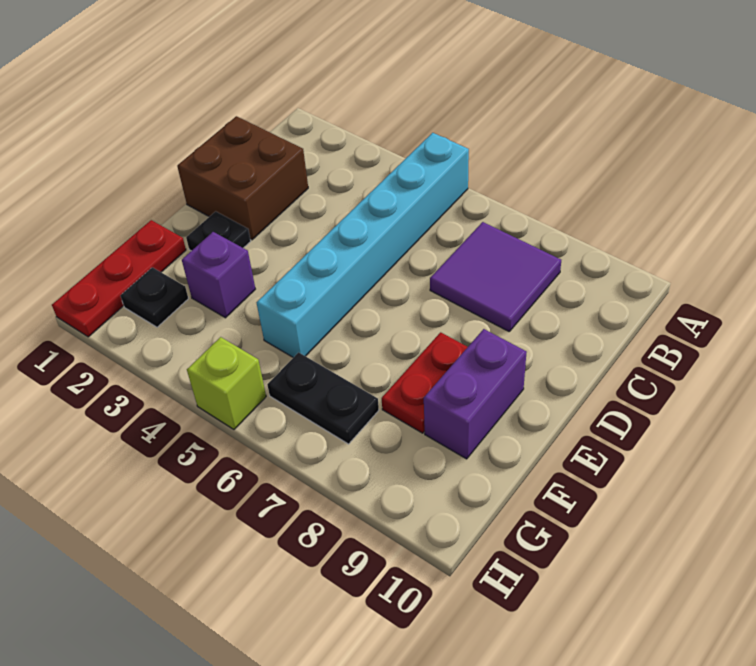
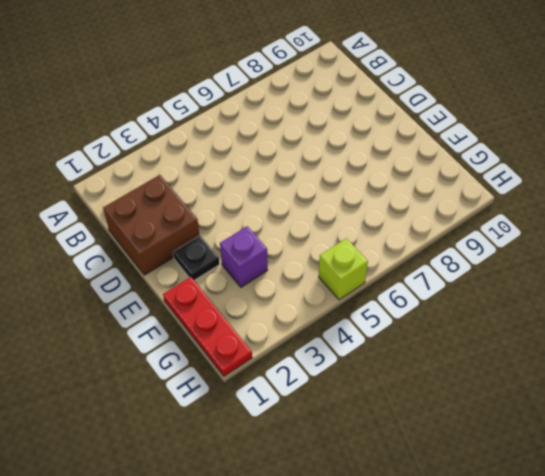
none -> cyan 1x6 brick [257,133,469,358]
none -> purple 2x2 tile [430,222,561,331]

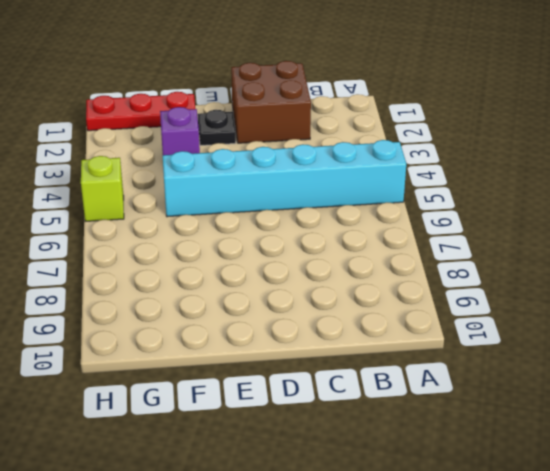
none -> purple 2x2 tile [430,222,561,331]
none -> red 1x2 plate [382,332,467,433]

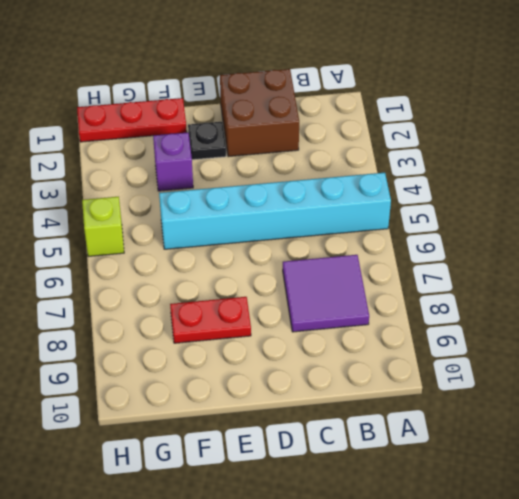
none -> purple 1x2 brick [424,329,527,459]
none -> black 1x1 plate [121,267,188,327]

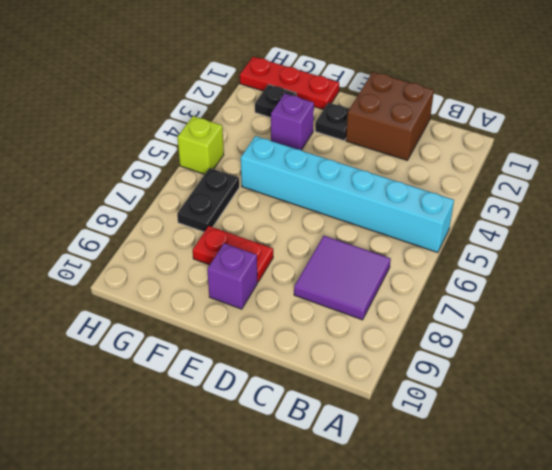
purple 1x1 brick [207,243,257,309] -> purple 1x2 brick [424,329,527,459]

